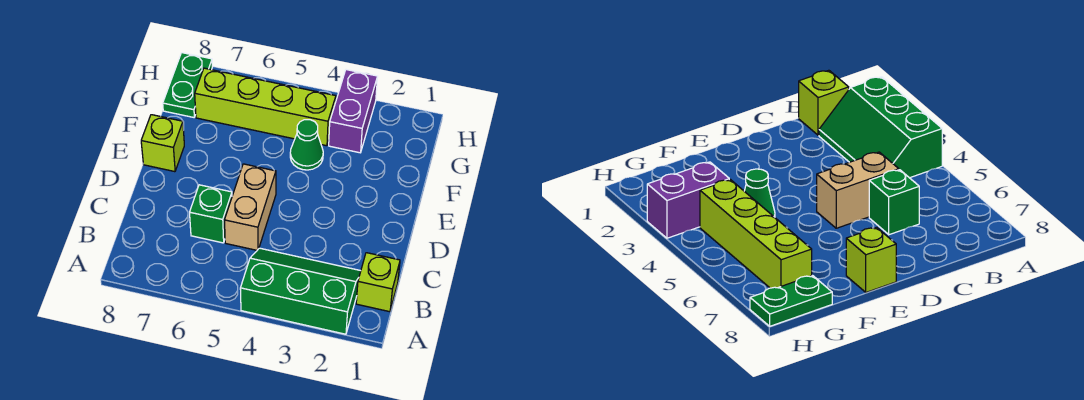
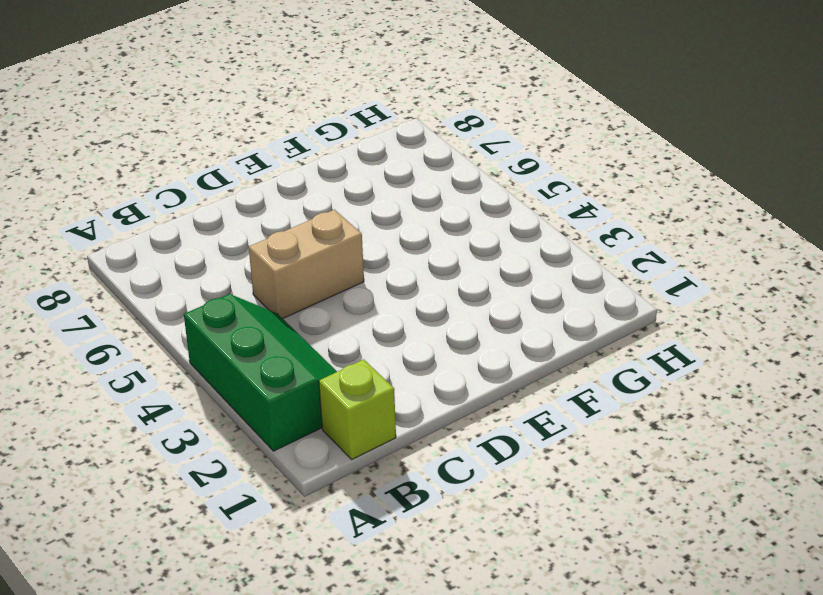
none -> green 1x1 brick [190,185,232,243]
none -> lime 1x1 brick [141,115,184,172]

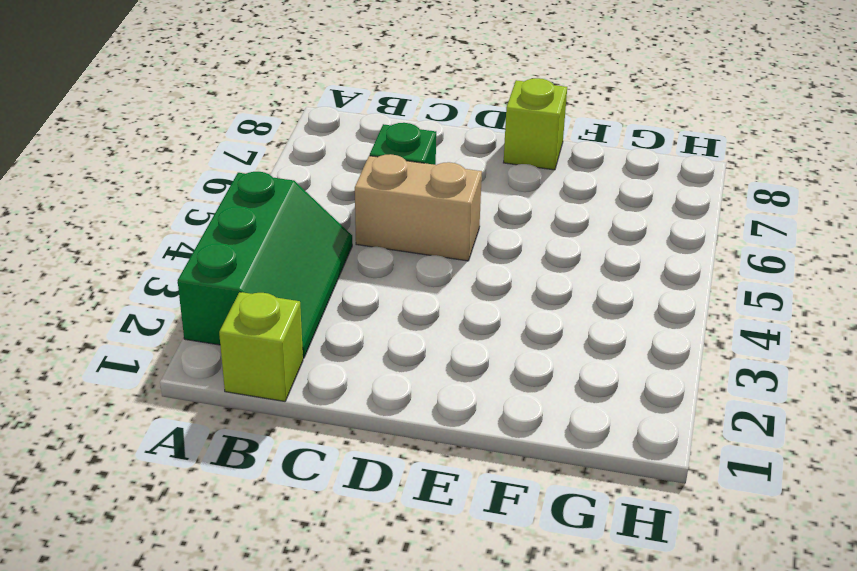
none -> green 1x1 cone [290,120,323,170]
none -> purple 1x2 brick [329,70,378,153]

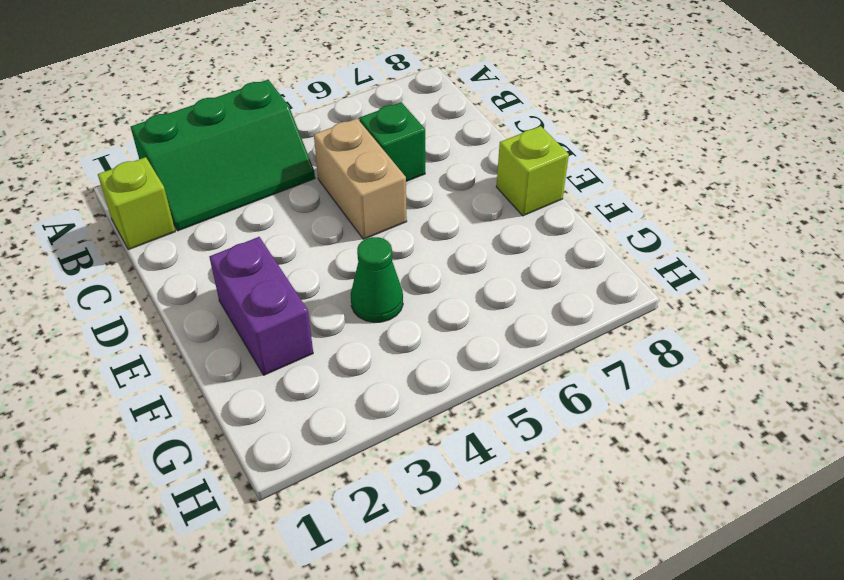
purple 1x2 brick [209,237,313,375] -> purple 1x2 brick moved to [329,70,378,153]
none -> lime 1x4 brick [195,68,336,146]
none -> green 1x2 plate [163,53,212,117]

